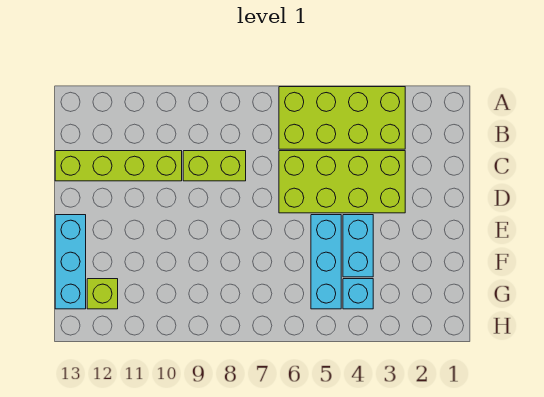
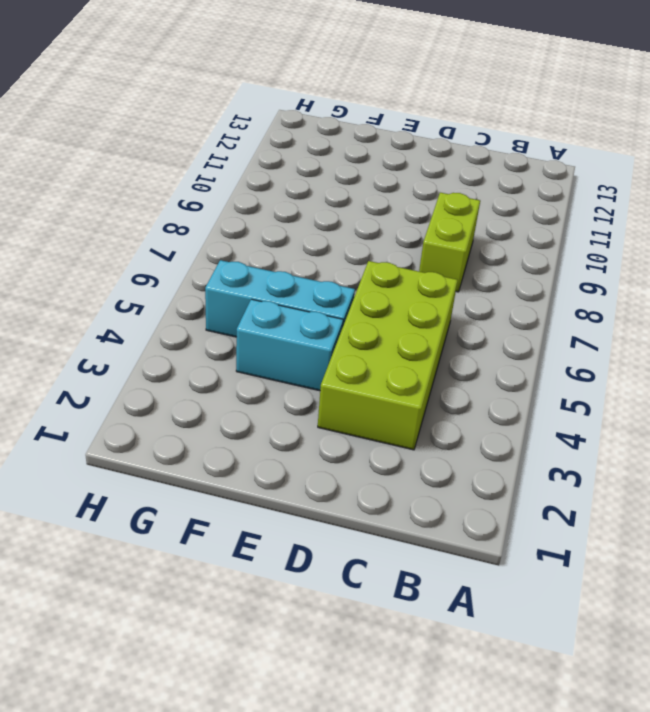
none -> lime 2x4 brick [279,87,405,149]
none -> lime 1x4 brick [55,151,182,181]

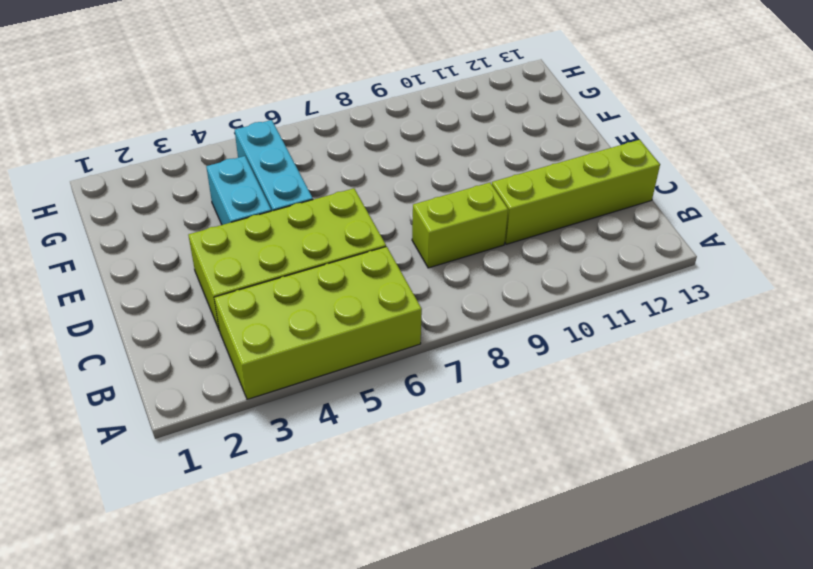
none -> cyan 1x3 brick [55,215,86,309]
none -> cyan 1x1 brick [343,279,373,309]

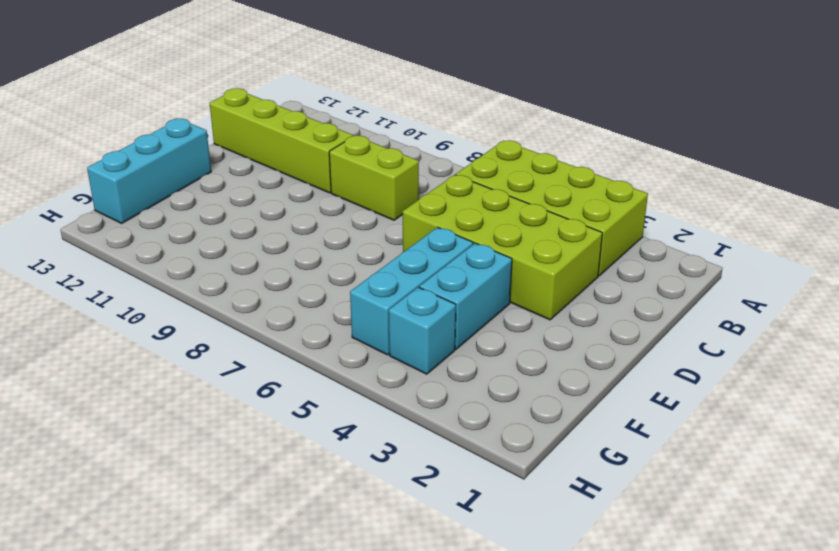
none -> lime 1x1 brick [87,279,118,309]

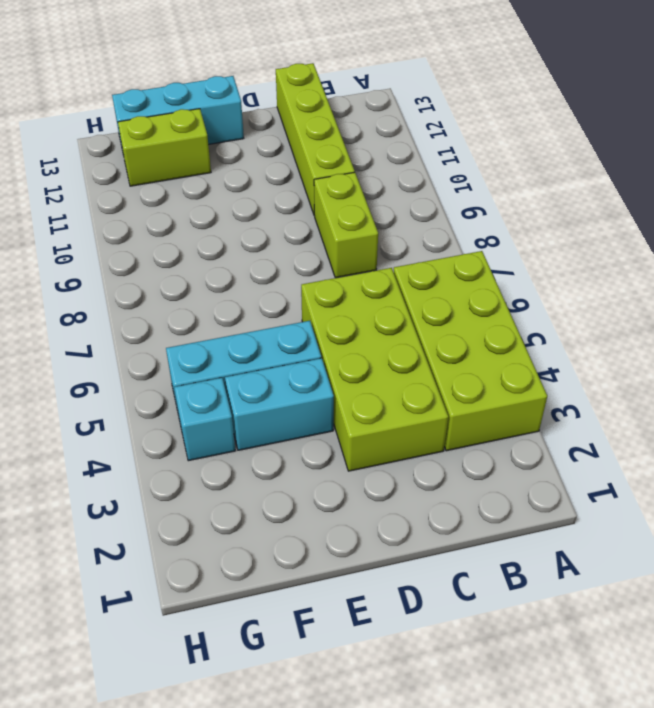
lime 1x2 brick [118,109,211,186] -> lime 1x1 brick [87,279,118,309]

